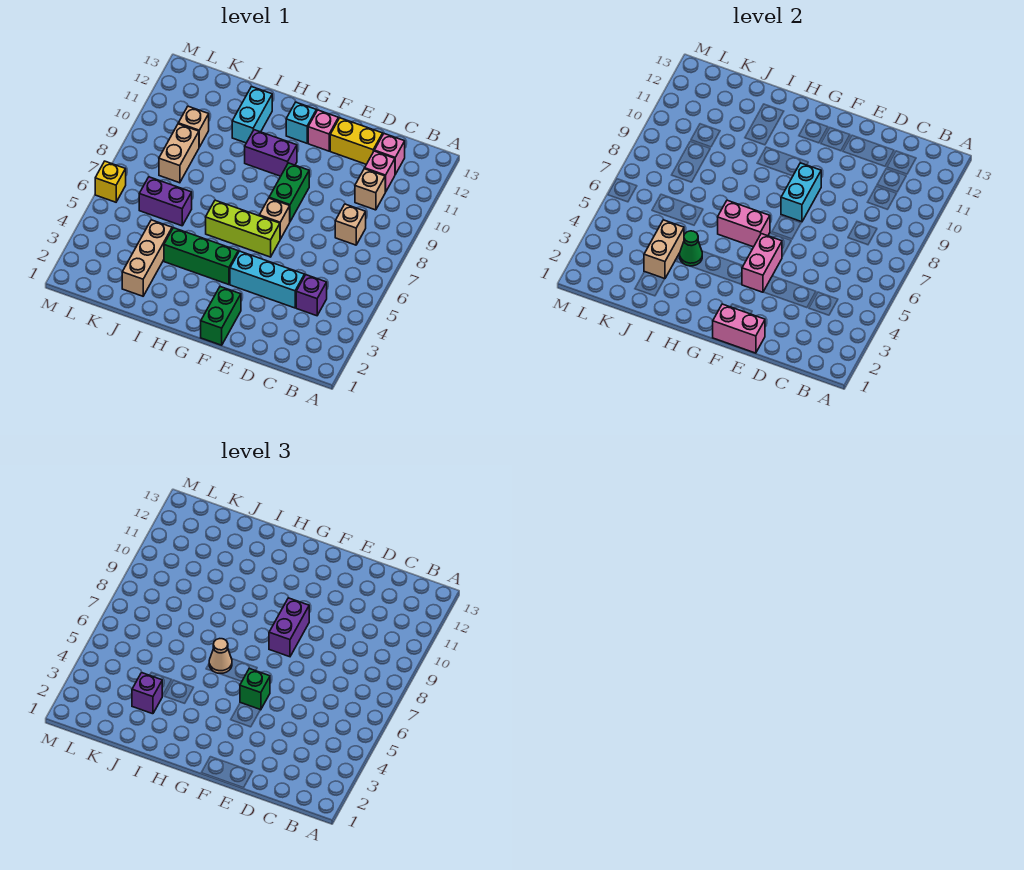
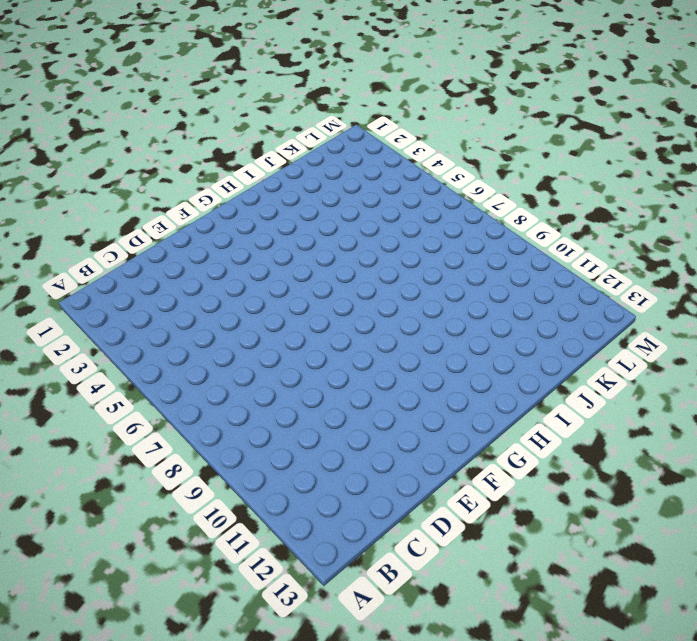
none -> purple 1x1 brick [296,275,327,316]
none -> tan 1x1 brick [335,204,366,245]
none -> tan 1x1 brick [355,169,385,210]
none -> pink 1x1 brick [365,151,395,192]

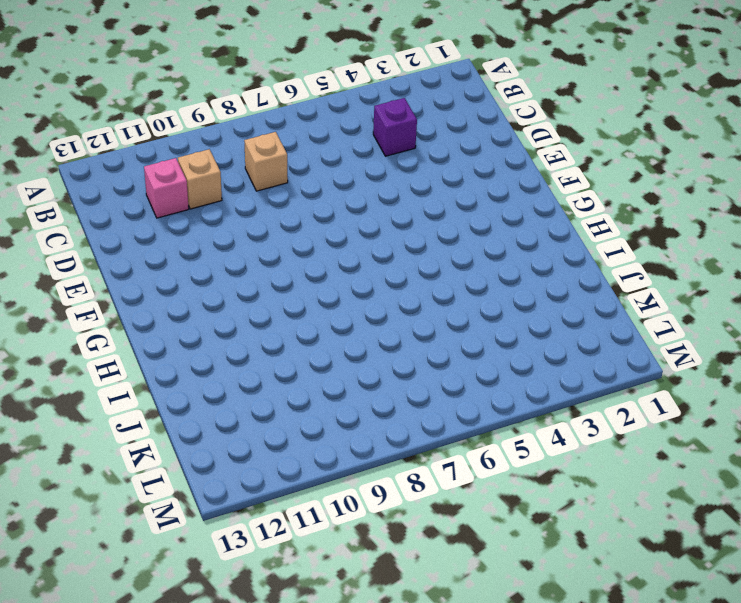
none -> pink 1x1 brick [374,134,405,174]
none -> cyan 1x3 brick [230,251,305,308]
none -> yellow 1x2 brick [330,118,383,164]
none -> green 1x2 brick [201,287,241,345]

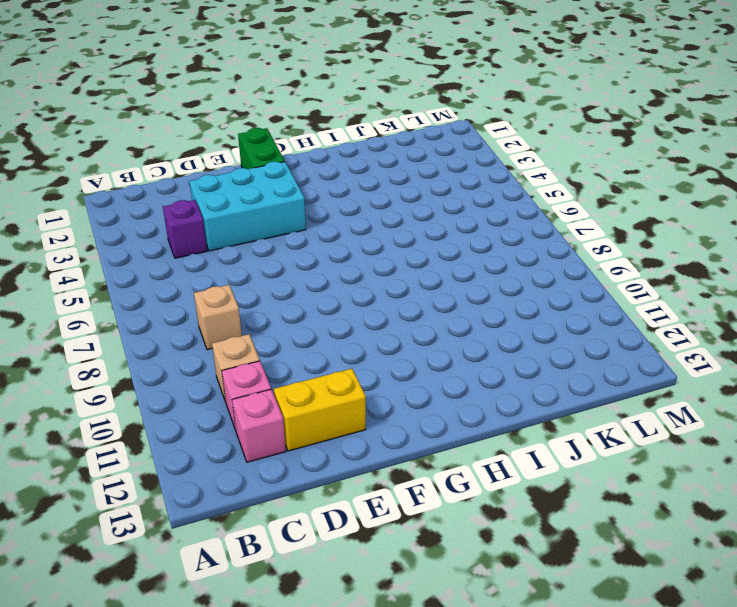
cyan 2x3 brick [189,162,306,251] -> cyan 1x3 brick [230,251,305,308]
none -> lime 1x3 brick [206,200,280,257]
none -> tan 1x1 brick [259,198,290,239]
none -> green 1x2 brick [269,163,309,221]
none -> pink 1x1 brick [308,110,339,151]

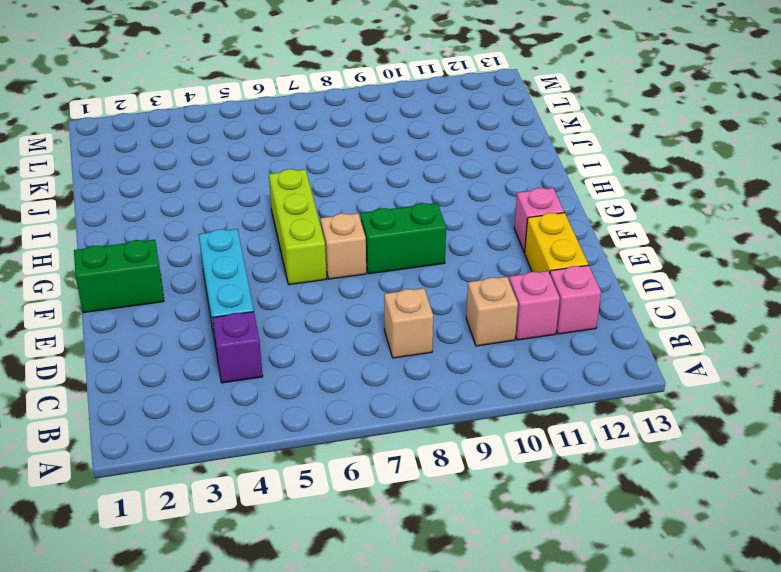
none -> green 1x3 brick [164,228,238,285]
none -> purple 1x2 brick [245,130,297,176]
none -> cyan 1x1 brick [286,102,316,143]
none -> cyan 1x2 brick [232,87,272,143]

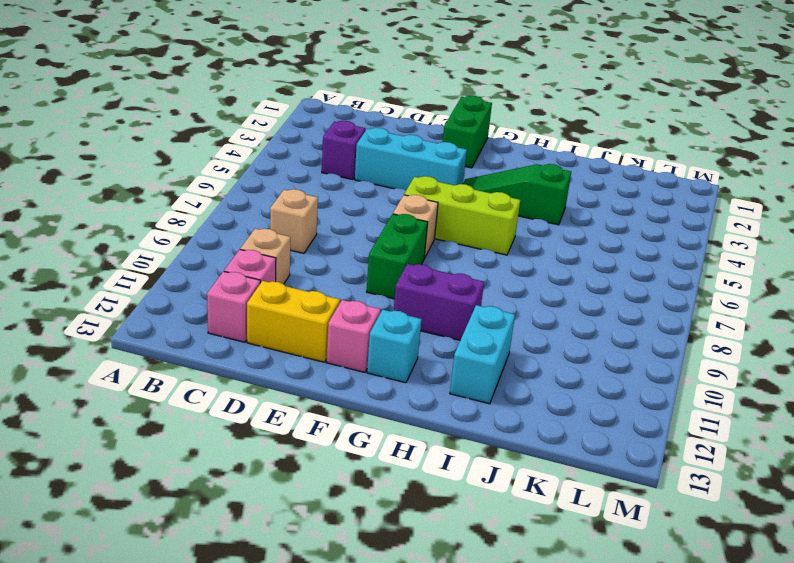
green 1x3 slope [463,164,571,225] -> green 1x3 brick [164,228,238,285]
none -> tan 1x3 brick [122,220,172,296]
none -> purple 1x2 brick [139,177,192,226]
none -> tan 1x2 brick [159,124,199,183]
none -> tan 1x1 brick [178,106,209,147]

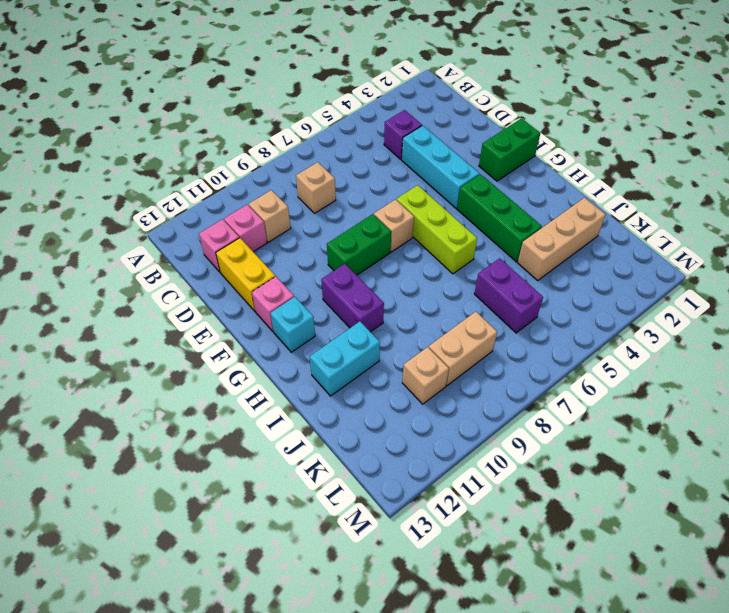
none -> yellow 1x1 brick [95,161,126,202]
none -> pink 1x2 brick [713,304,765,353]
none -> pink 1x2 brick [742,234,782,292]
none -> cyan 1x2 brick [781,163,821,222]

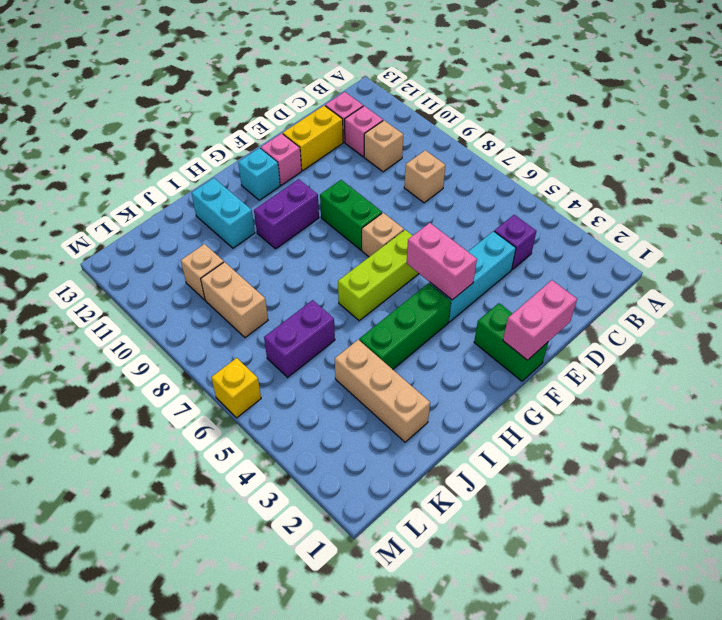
none -> cyan 1x2 brick [781,163,821,222]
none -> pink 1x2 brick [718,200,770,247]
none -> green 1x1 cone [680,231,702,266]
none -> tan 1x2 brick [644,220,684,279]

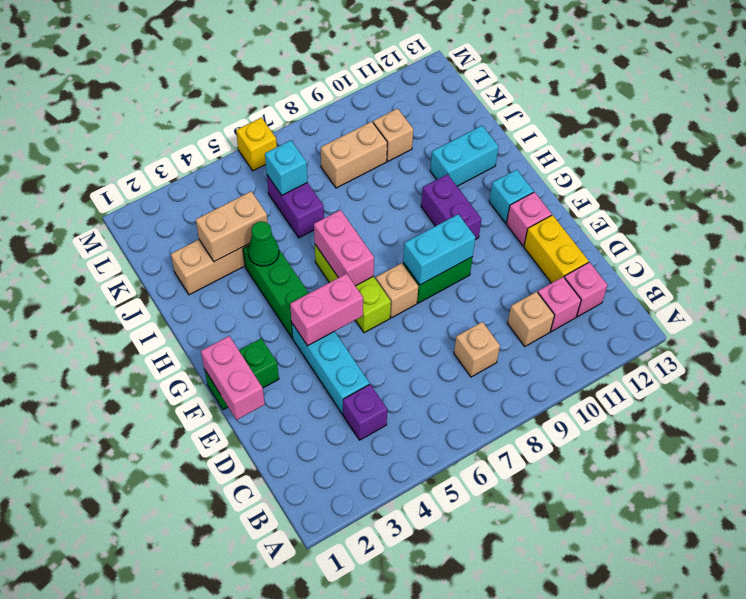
cyan 1x1 brick [265,140,307,195] -> none
none -> green 1x1 brick [240,668,270,710]
none -> purple 1x2 brick [269,598,309,657]
none -> tan 1x1 cone [209,639,232,673]
none -> purple 1x1 brick [132,673,162,714]

